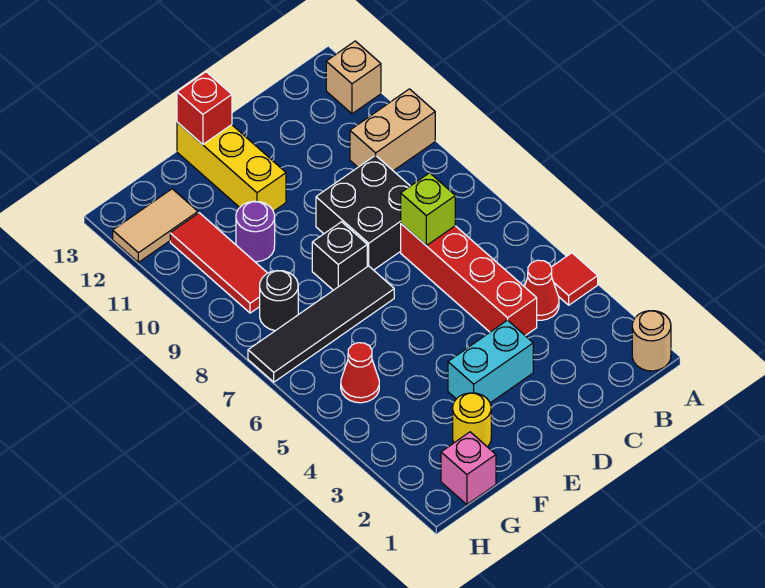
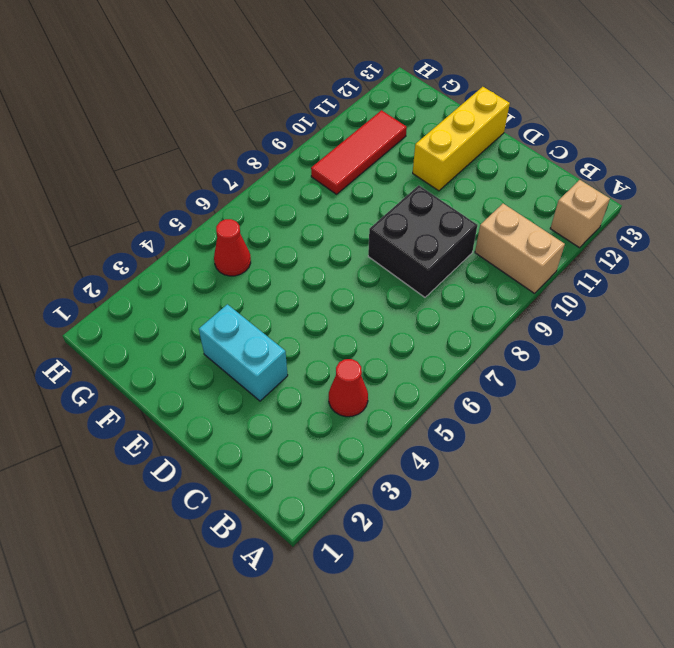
none -> tan 1x1 round brick [632,311,671,371]
none -> red 1x1 tile [552,253,598,305]
none -> red 1x4 brick [401,224,537,336]

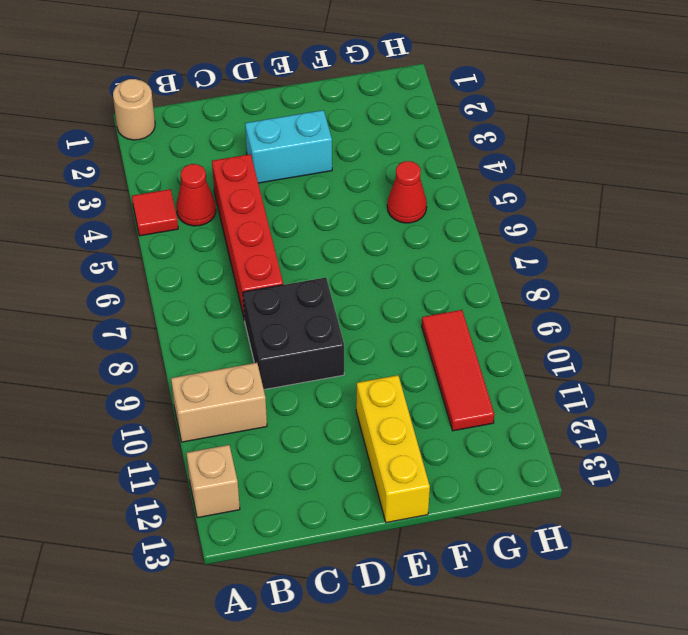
none -> black 1x4 tile [248,266,394,382]
none -> black 1x1 brick [312,222,367,290]
none -> yellow 1x1 round brick [453,393,491,447]

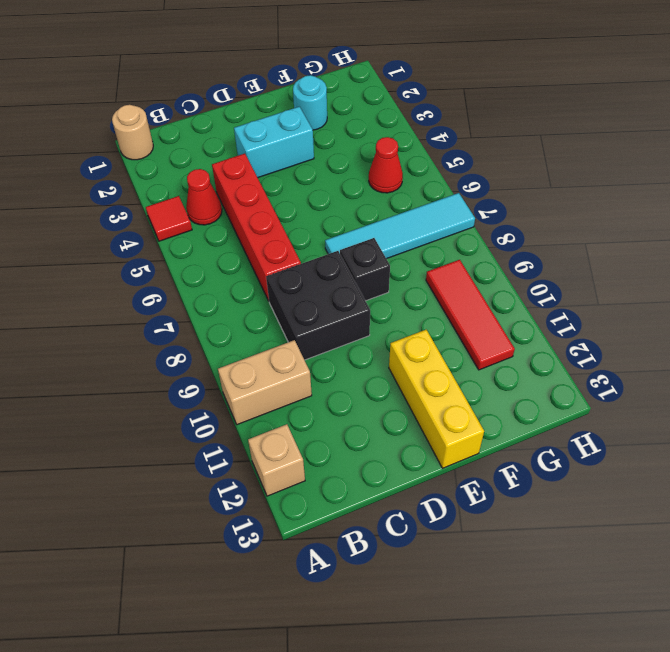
cyan 1x4 tile [325,193,475,259] -> black 1x4 tile [248,266,394,382]
cyan 1x1 round brick [293,75,327,130] -> yellow 1x1 round brick [453,393,491,447]
none -> purple 1x1 round brick [236,201,275,262]
none -> pink 1x1 brick [441,432,496,504]
none -> black 1x1 round brick [260,271,298,331]

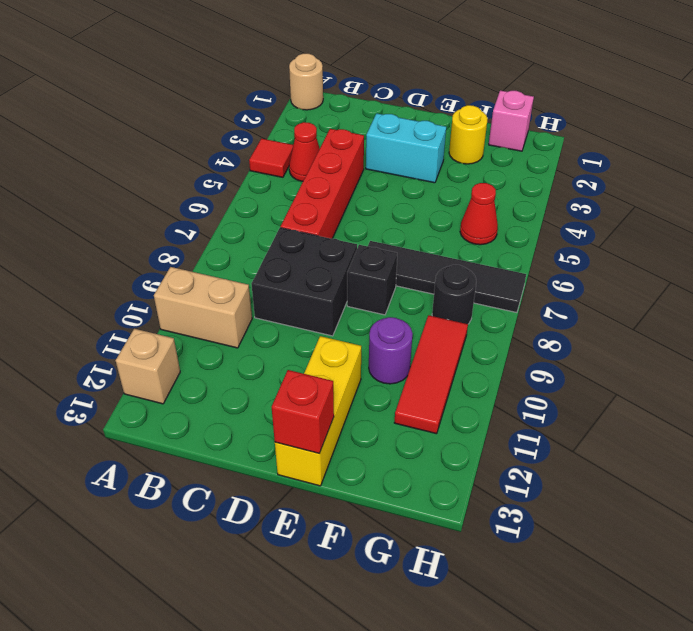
none -> tan 1x2 tile [113,189,198,262]
none -> lime 1x1 brick [401,173,455,246]

